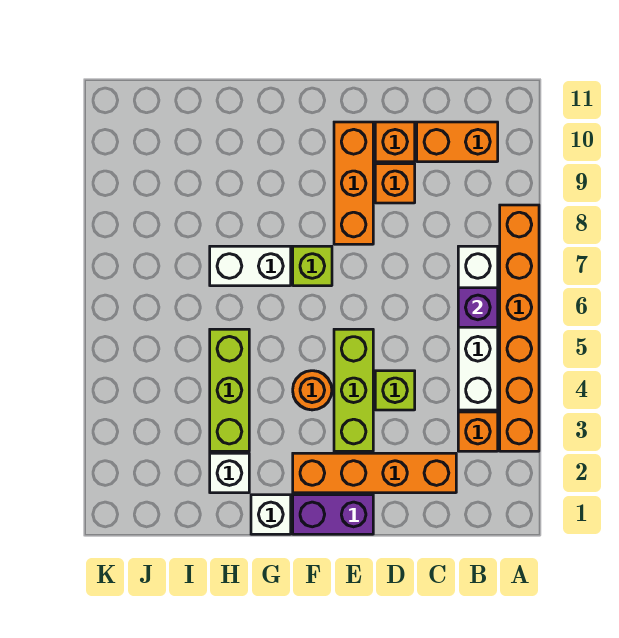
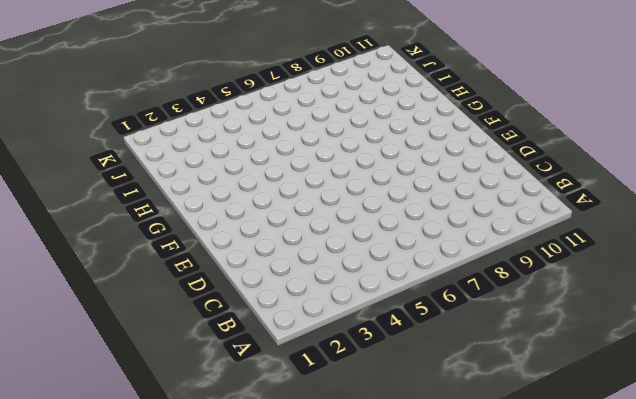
none -> orange 1x6 brick [500,205,539,451]
none -> orange 1x1 brick [458,412,498,451]
none -> white 1x4 brick [458,246,498,410]

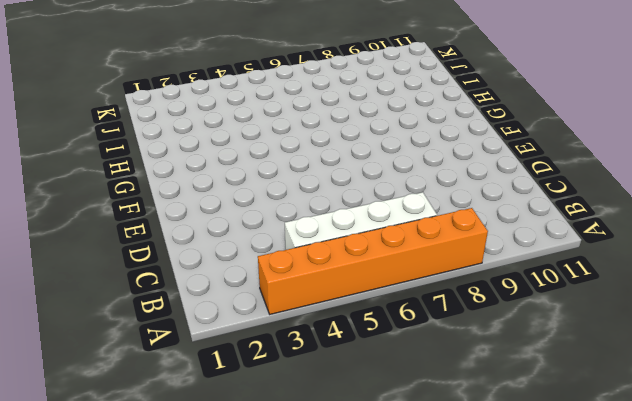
none -> orange 1x1 brick [458,412,498,451]
none -> orange 1x2 brick [417,122,498,162]
none -> orange 1x4 brick [293,453,456,493]

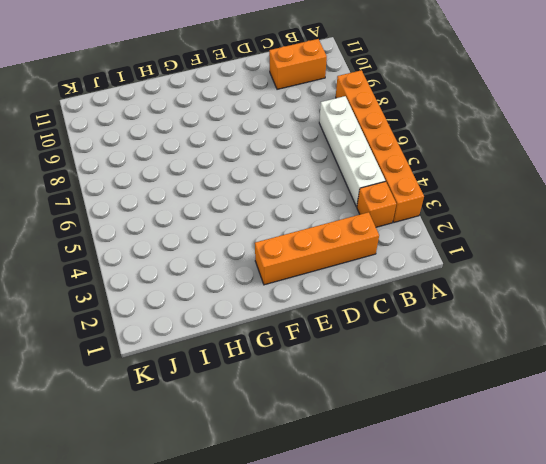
none -> lime 1x1 brick [375,371,415,410]
none -> orange 1x1 brick [375,164,415,203]
none -> orange 1x1 brick [375,122,415,162]

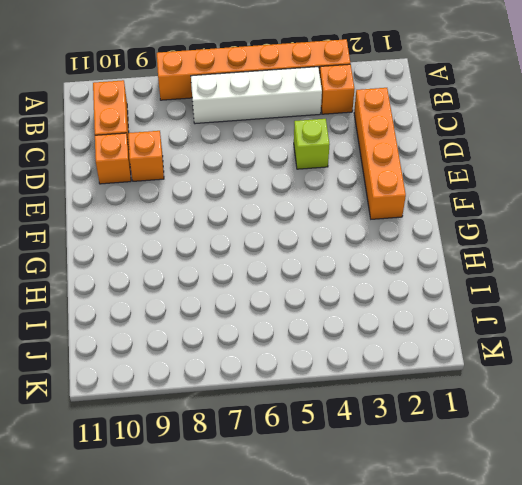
none -> purple 1x2 brick [293,495,373,534]
none -> lime 1x3 brick [334,329,373,451]
none -> orange 1x3 brick [334,122,373,244]

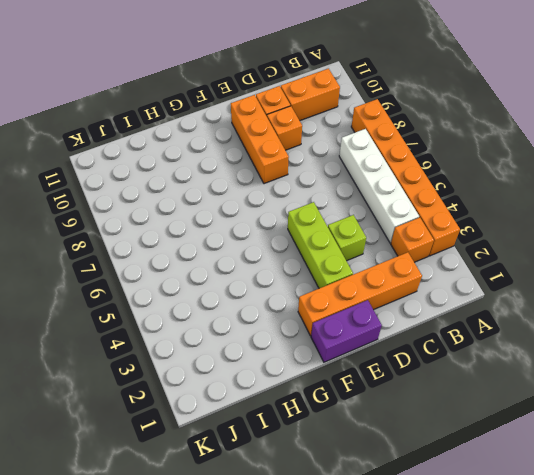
none -> orange 1x1 round brick [293,371,332,410]
none -> lime 1x1 brick [293,246,332,286]
none -> white 1x1 brick [251,495,291,534]

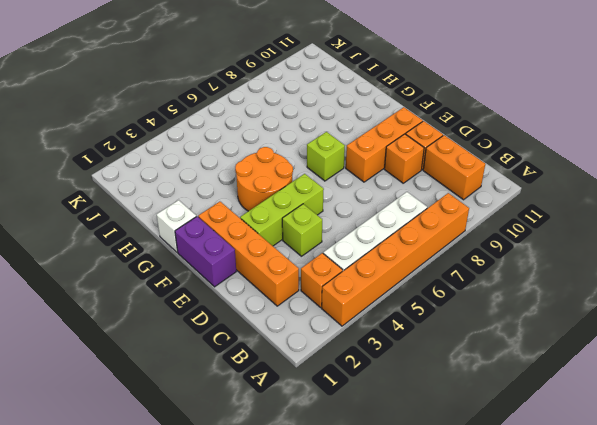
orange 2x2 round brick [235,147,293,211] -> orange 1x1 round brick [293,371,332,410]
none -> white 1x2 brick [210,246,291,286]
none -> white 1x1 brick [210,453,249,493]
none -> lime 1x3 brick [210,329,249,451]

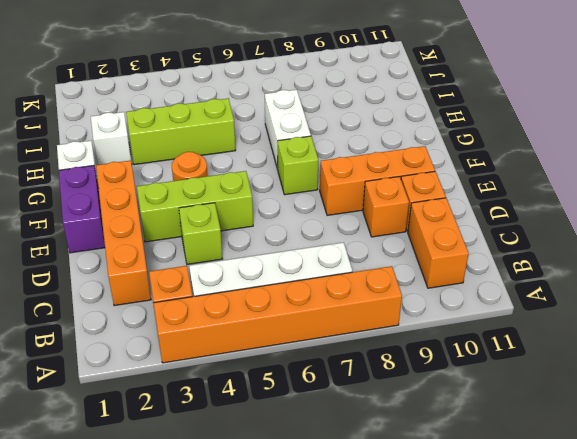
none -> purple 1x1 brick [458,288,498,327]

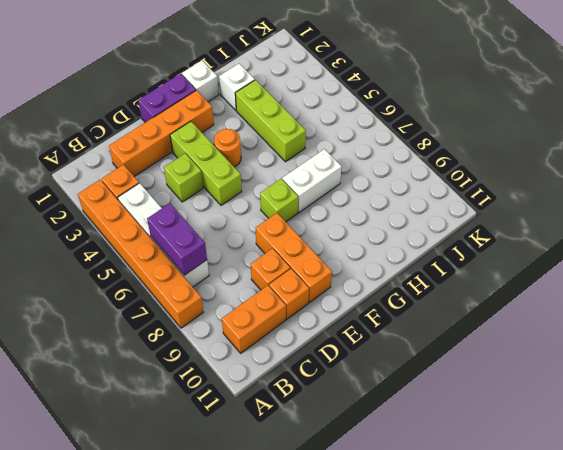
purple 1x2 brick [147,203,207,275] -> purple 1x1 brick [458,288,498,327]

